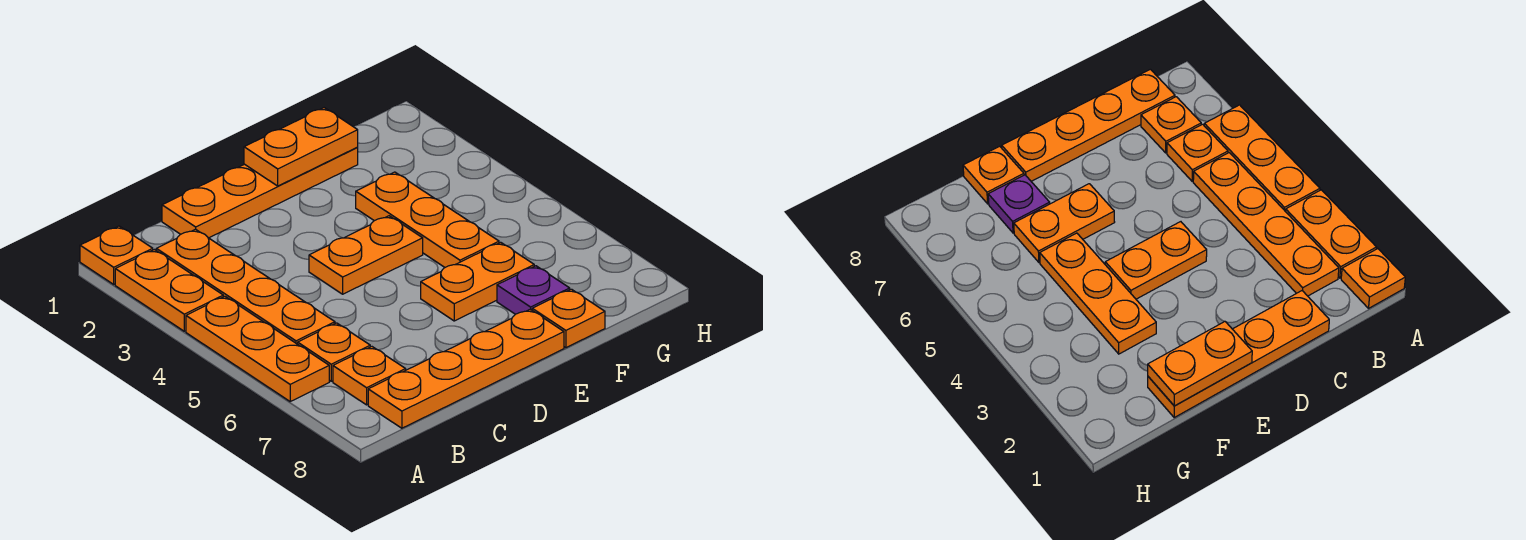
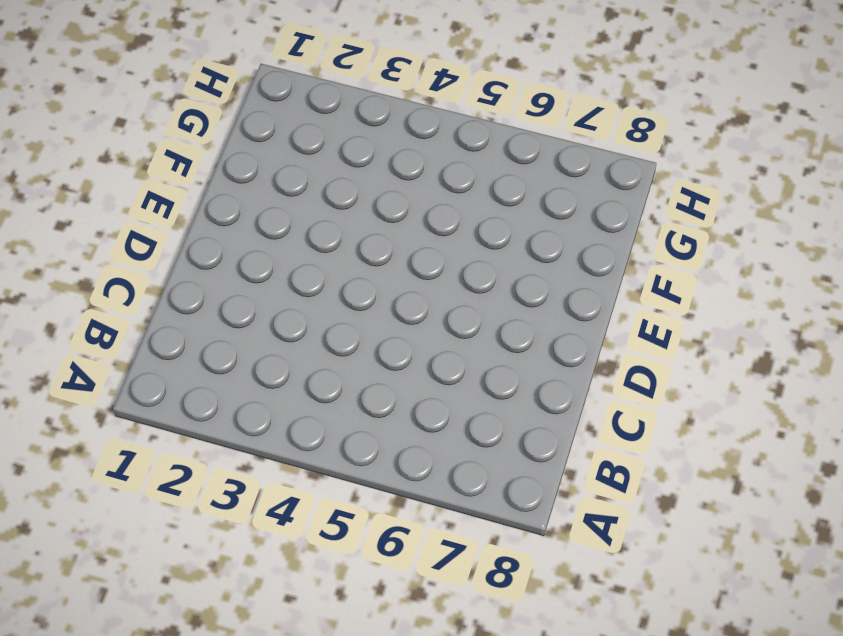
none -> orange 1x1 plate [80,226,153,284]
none -> orange 1x2 plate [115,250,223,331]
none -> orange 1x3 plate [186,296,329,401]

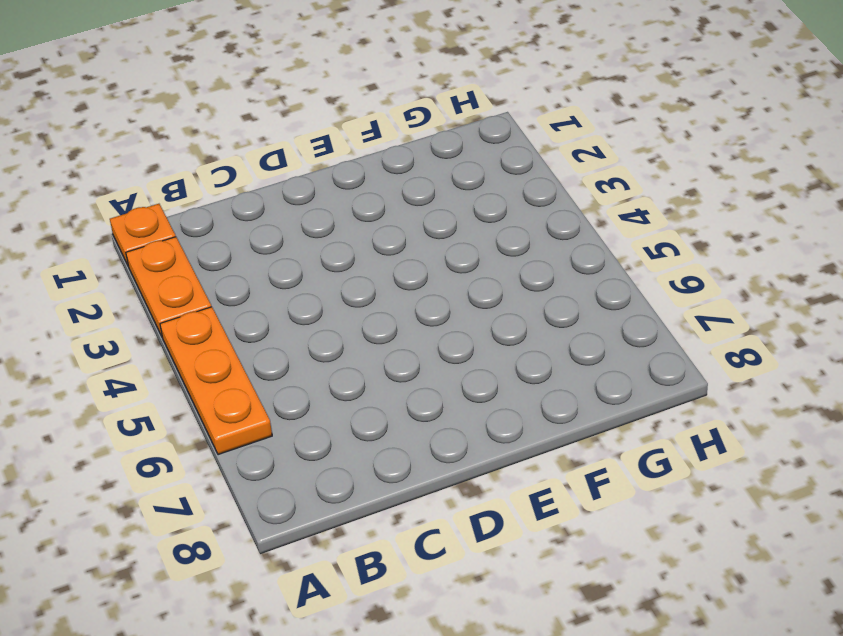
none -> orange 1x4 plate [156,229,335,344]
none -> orange 1x1 plate [298,323,370,381]
none -> orange 1x1 plate [333,347,406,405]

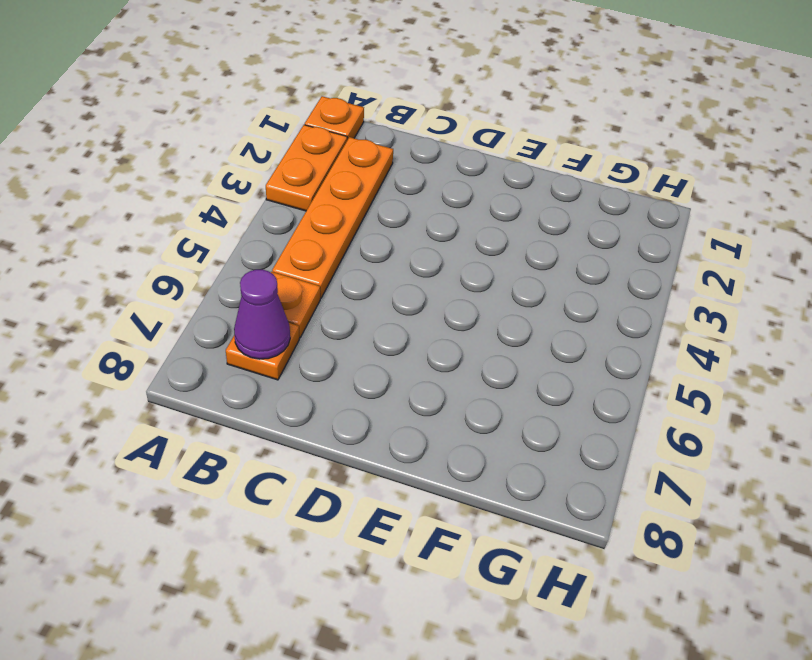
purple 1x1 cone [234,270,290,359] -> none
none -> orange 1x3 plate [186,296,329,401]
none -> orange 1x4 plate [368,309,564,428]
none -> orange 1x4 plate [162,148,358,238]

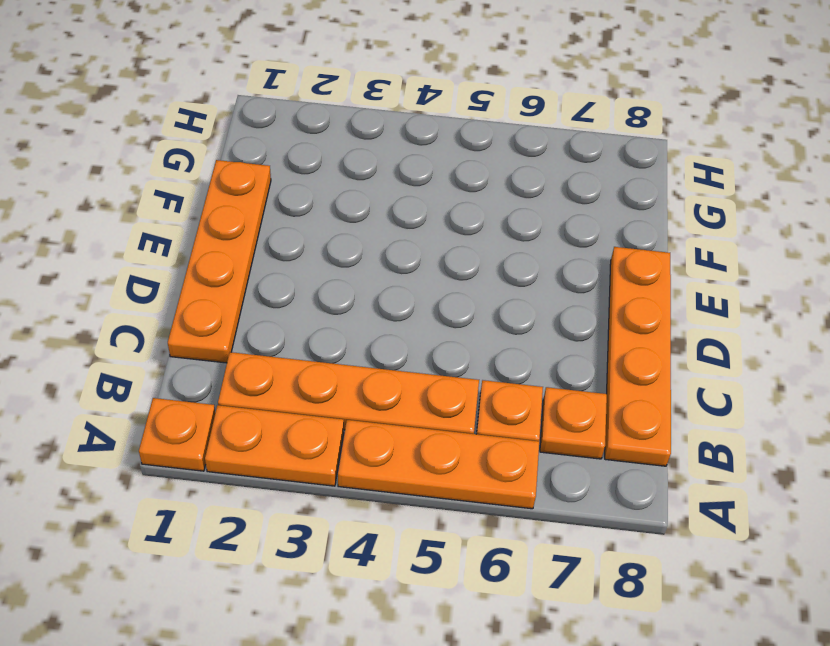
none -> orange 1x2 plate [309,216,423,294]
none -> orange 1x2 plate [421,242,534,321]
none -> orange 1x3 plate [356,172,499,267]

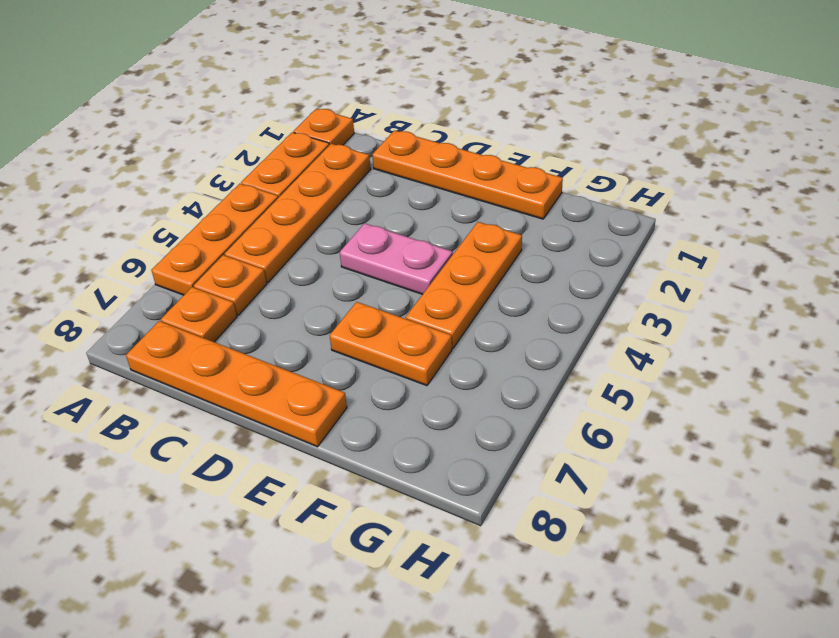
pink 1x2 plate [340,223,453,294] -> orange 1x2 plate [309,216,423,294]
none -> purple 1x1 plate [497,266,570,314]
none -> orange 1x1 plate [532,289,605,348]
none -> orange 1x2 plate [244,108,358,186]

